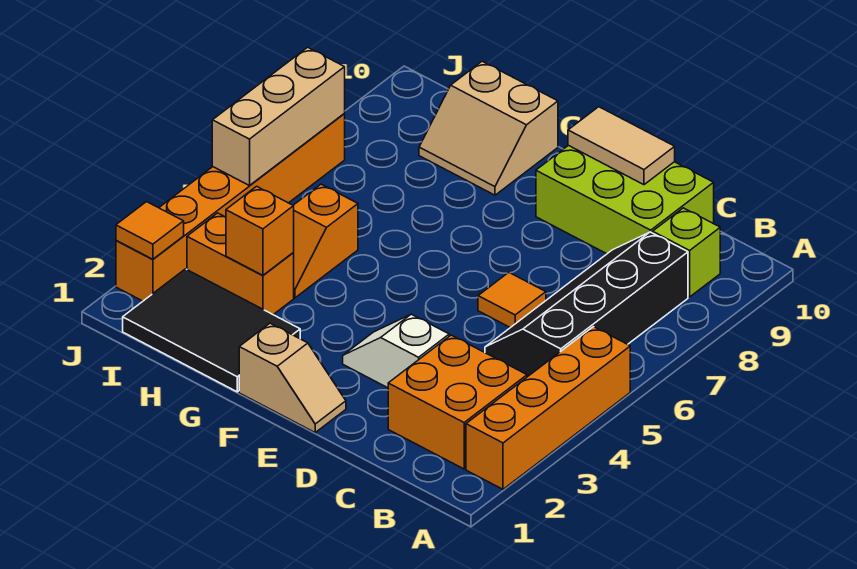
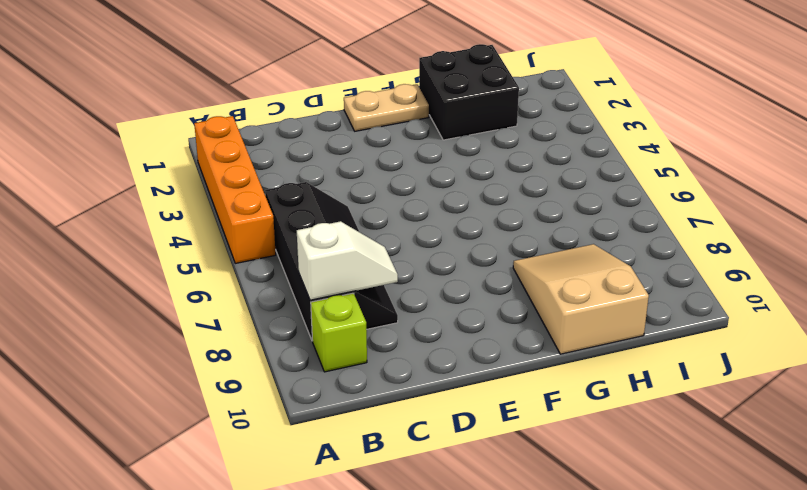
white 1x2 slope [297,221,398,300] -> white 1x2 slope moved to [343,314,449,388]
tan 1x2 plate [344,84,429,131] -> tan 1x2 slope [239,323,346,432]
black 2x2 brick [419,44,519,140] -> black 2x3 tile [123,269,300,392]
tan 2x3 slope [513,244,649,354] -> tan 2x2 slope [419,61,558,195]
none -> orange 2x2 brick [388,335,527,469]
none -> lime 2x3 brick [536,145,714,254]
none -> orange 1x1 tile [478,273,546,328]

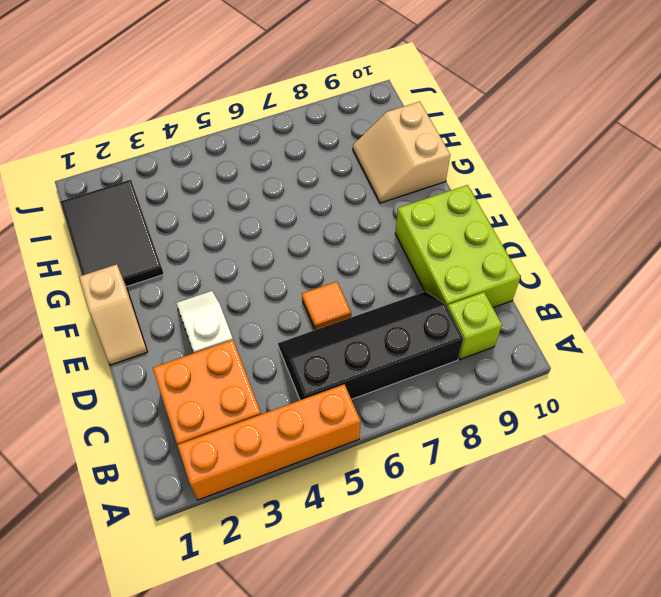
none -> orange 1x2 brick [187,213,294,315]
none -> orange 1x2 slope [293,184,358,298]
none -> orange 1x6 brick [116,114,345,301]

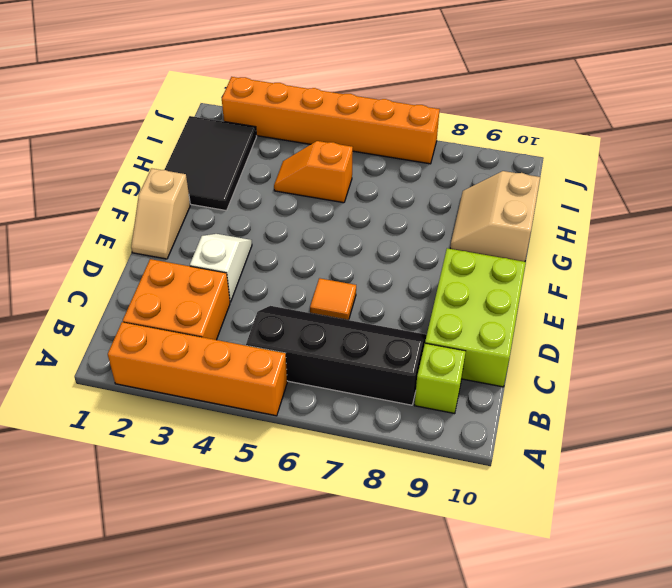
none -> orange 1x2 brick [187,213,294,315]
none -> tan 1x2 tile [568,107,675,185]
none -> orange 1x1 brick [226,186,294,275]

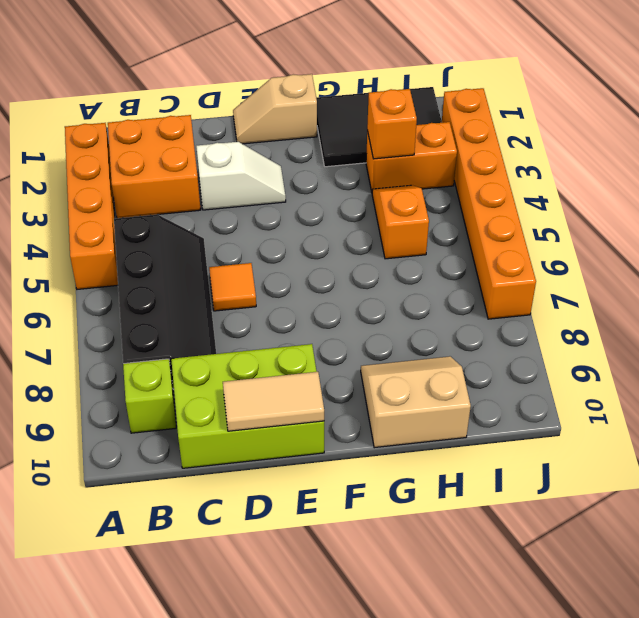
none -> orange 1x1 tile [116,202,184,259]
none -> tan 1x3 brick [212,47,345,186]

